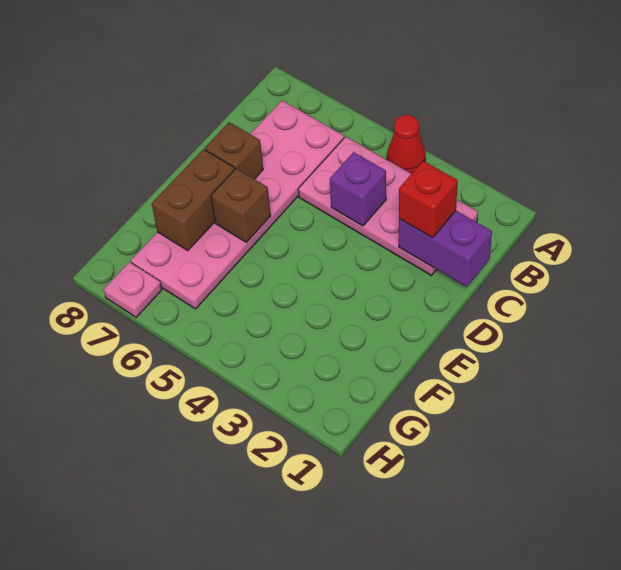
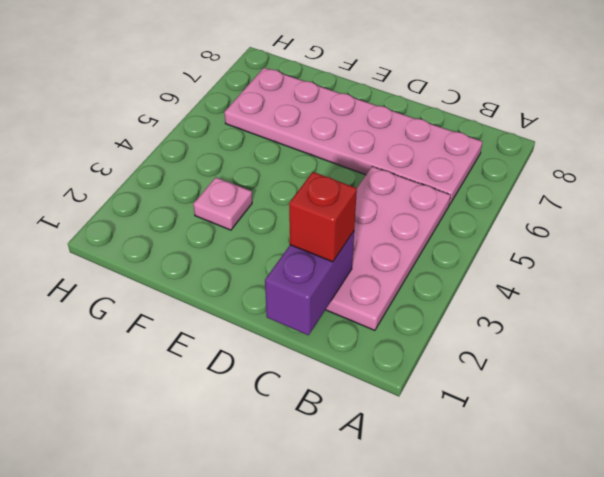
pink 1x1 plate [193,177,252,230] -> pink 1x1 plate moved to [104,262,162,317]
none -> red 1x1 cone [387,115,426,174]
none -> purple 1x1 brick [330,152,386,226]

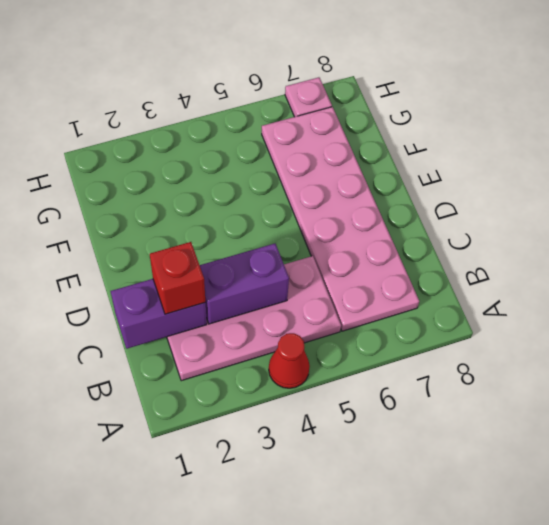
purple 1x2 brick [200,243,289,324] -> purple 1x1 brick [330,152,386,226]
none -> brown 1x1 brick [205,122,263,179]
none -> brown 1x1 brick [211,169,271,242]

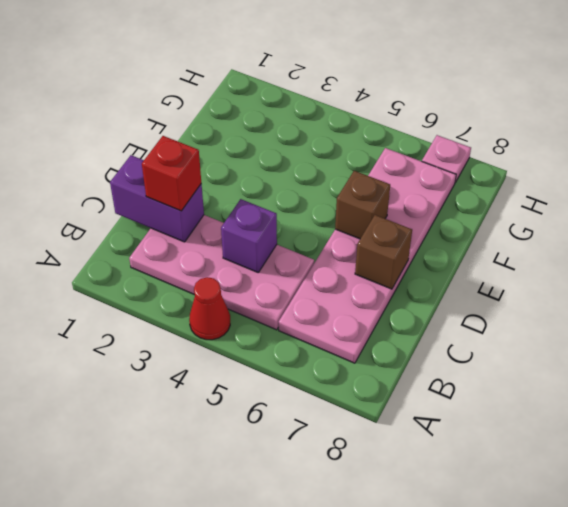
none -> brown 1x2 brick [152,149,235,250]

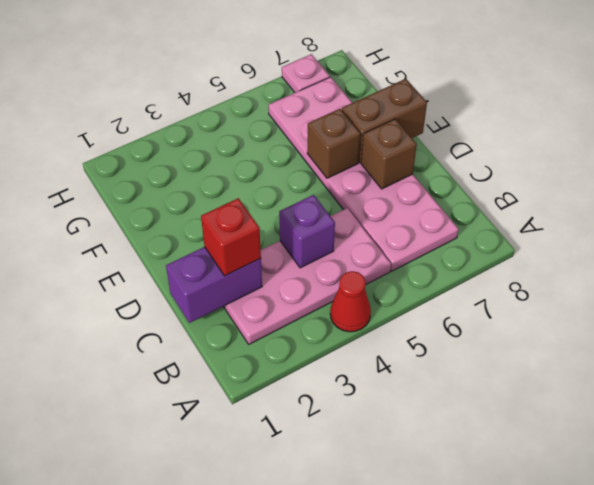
brown 1x2 brick [342,79,427,163] -> brown 1x2 brick turned to [152,149,235,250]

